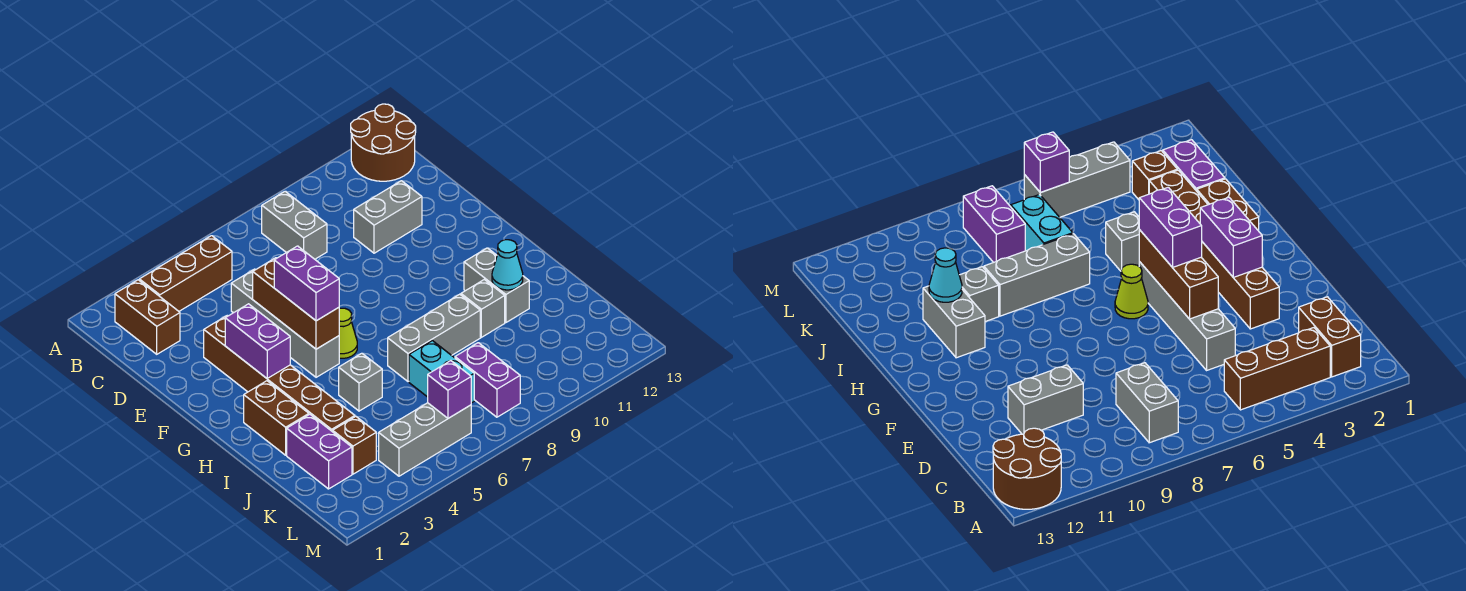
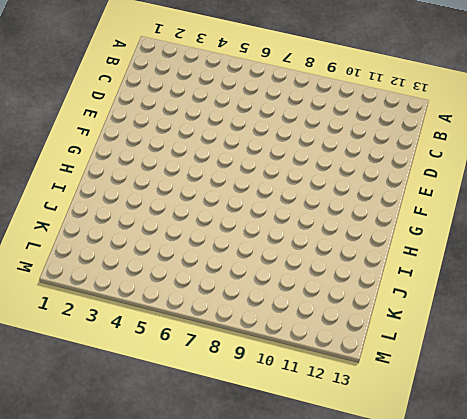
none -> brown 2x2 round brick [351,104,416,181]
none -> brown 1x2 brick [115,280,180,354]
none -> brown 1x3 brick [139,236,232,311]

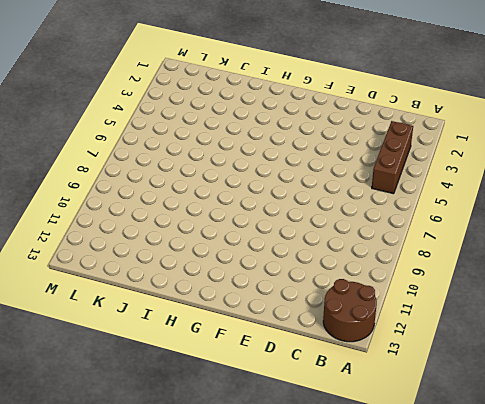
none -> brown 1x2 brick [115,280,180,354]
none -> grey 1x2 brick [262,191,327,259]
none -> grey 1x4 brick [231,269,339,377]

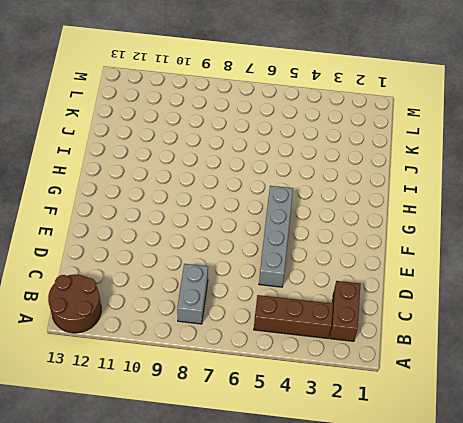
none -> grey 1x2 brick [354,181,422,253]
none -> brown 1x6 brick [204,316,355,432]
none -> lime 1x1 cone [339,308,357,358]

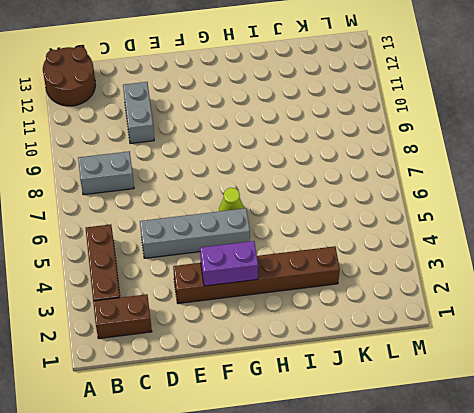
none -> brown 1x2 brick [244,381,309,455]
none -> grey 1x2 brick [464,248,529,322]
none -> grey 1x1 brick [339,353,382,411]

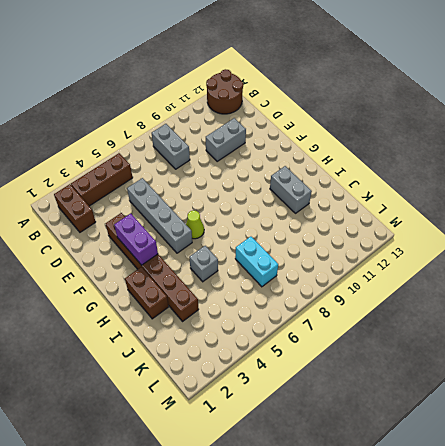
none -> grey 1x3 brick [388,294,480,382]
none -> grey 1x1 brick [461,280,505,337]
none -> purple 1x2 brick [287,414,352,489]

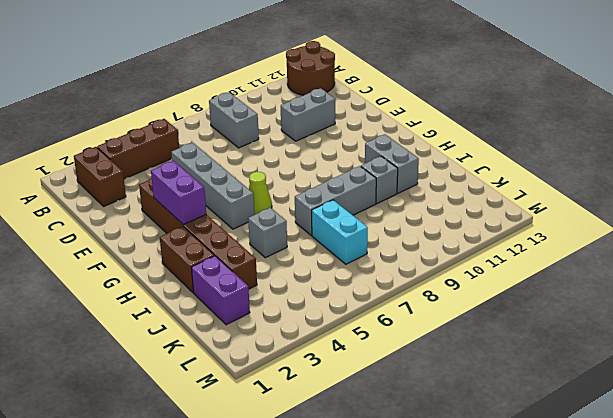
none -> brown 1x1 brick [333,417,376,474]
none -> purple 1x2 brick [455,343,520,417]
none -> grey 1x3 brick [379,403,471,476]

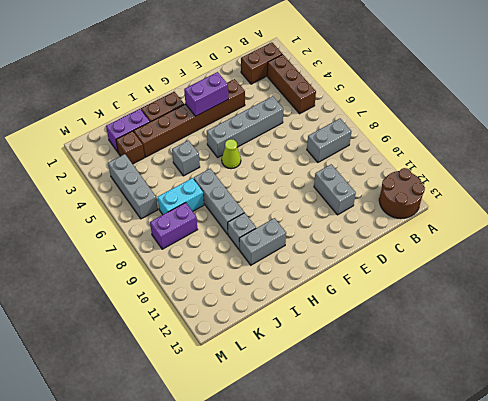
none -> brown 1x3 brick [253,258,339,349]
none -> cyan 1x1 cone [492,240,523,290]
none -> purple 1x1 brick [428,361,471,418]

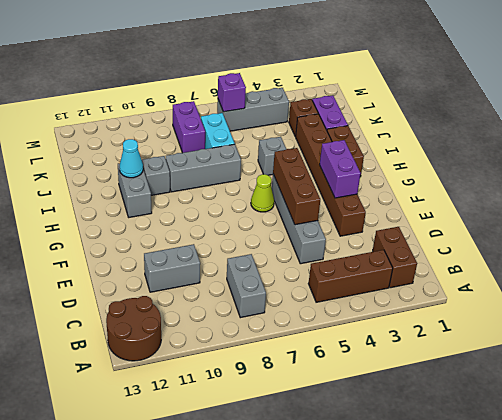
none -> purple 1x2 brick [274,246,339,321]

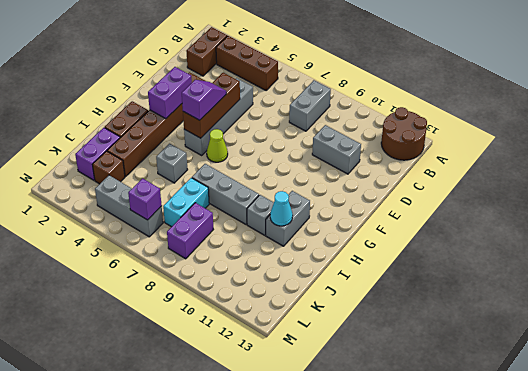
purple 1x2 slope [182,80,226,120] -> purple 1x2 brick [274,246,339,321]

